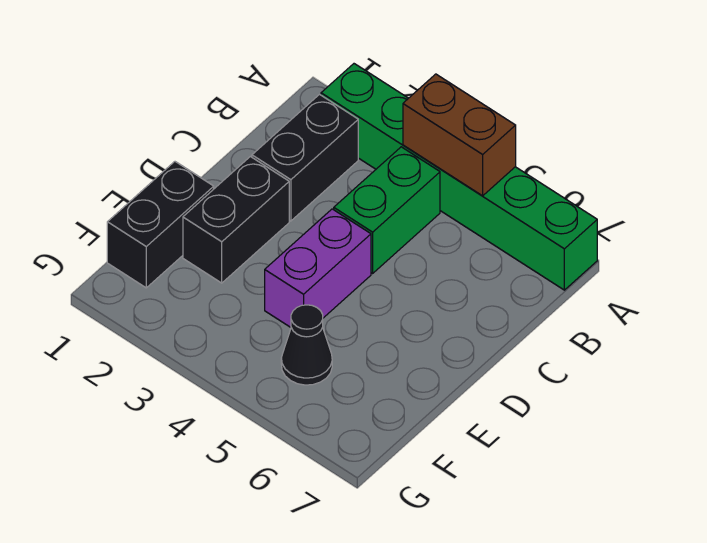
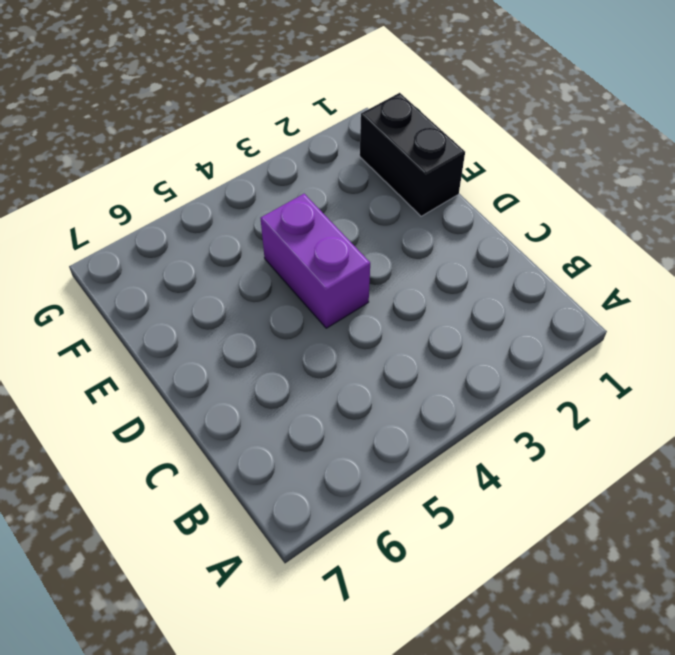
none -> green 1x6 brick [321,64,597,290]
none -> black 1x2 brick [252,95,358,221]

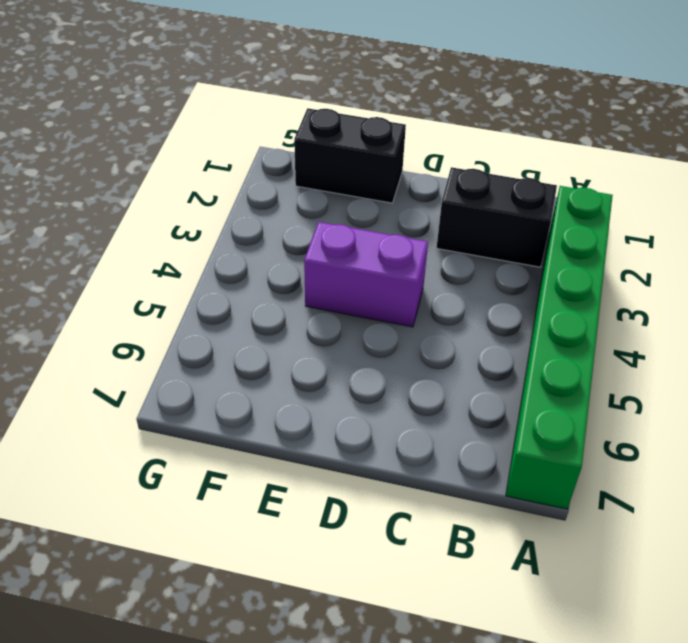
none -> green 1x2 brick [334,147,440,273]
none -> black 1x2 brick [183,157,289,283]

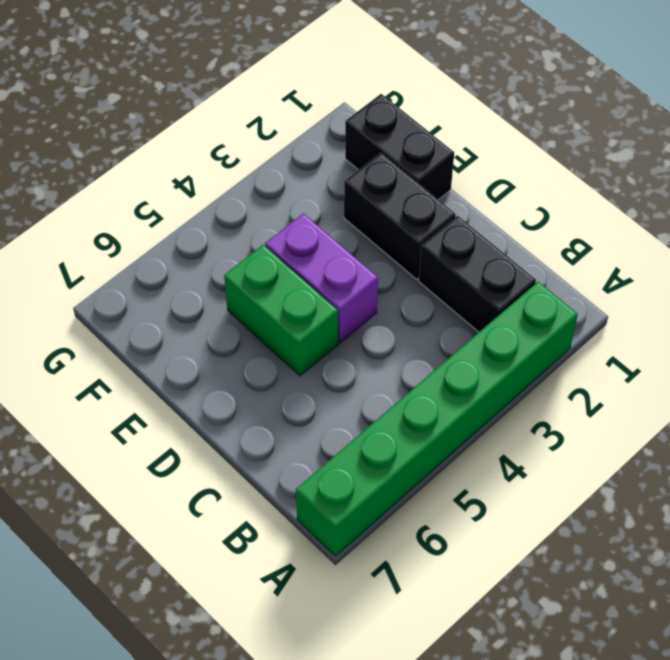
green 1x2 brick [224,245,338,376] -> green 1x2 brick moved to [334,147,440,273]
none -> black 1x1 cone [281,305,332,385]
none -> brown 1x2 brick [403,74,516,196]

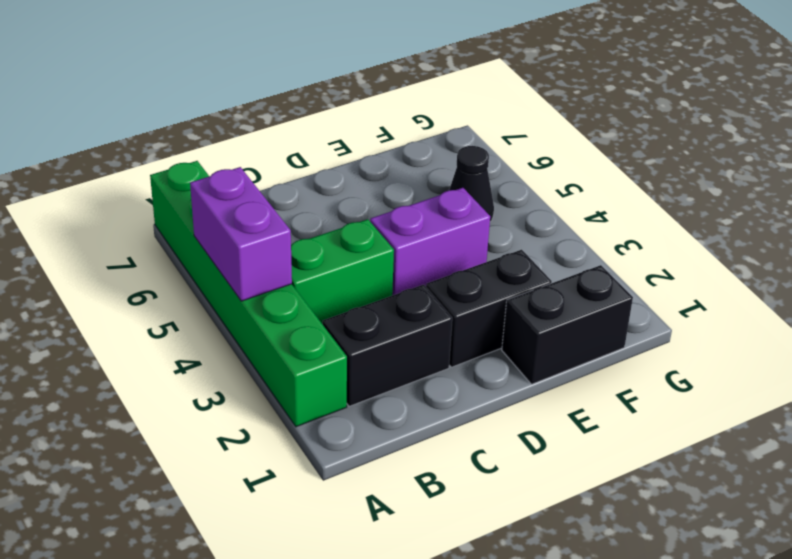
purple 1x2 brick [190,167,292,301] -> brown 1x2 brick [403,74,516,196]

